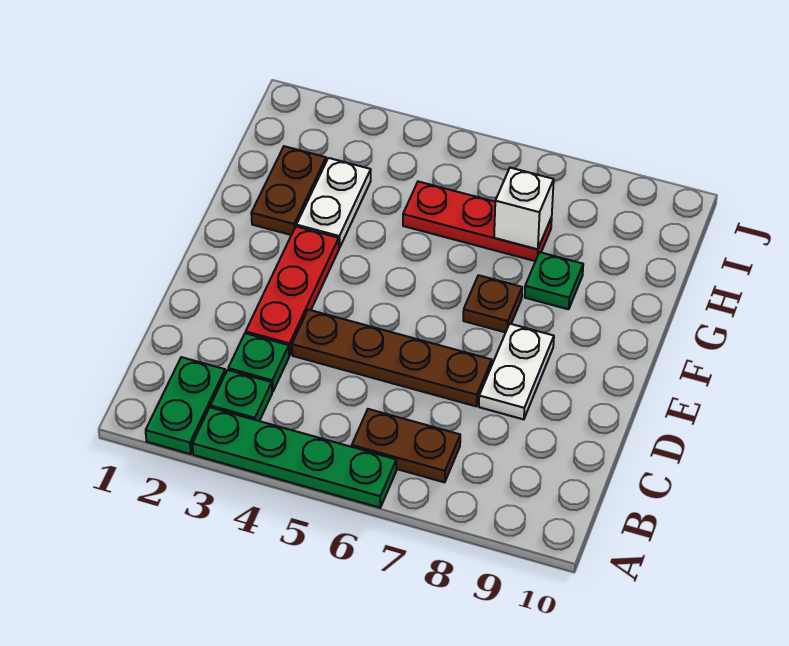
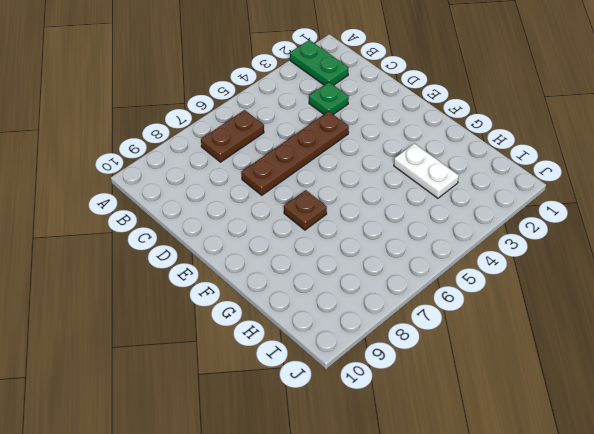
none -> green 1x4 plate [192,407,396,508]
none -> green 1x1 plate [210,370,272,421]
none -> red 1x3 plate [246,227,339,355]

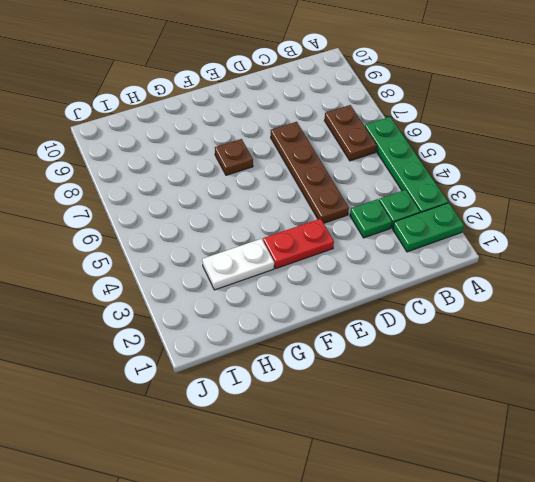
red 1x2 plate [263,219,334,269] -> red 1x3 plate [246,227,339,355]
none -> white 1x2 plate [479,324,554,419]
none -> brown 1x2 plate [251,146,326,235]
none -> green 1x1 plate [525,252,583,309]

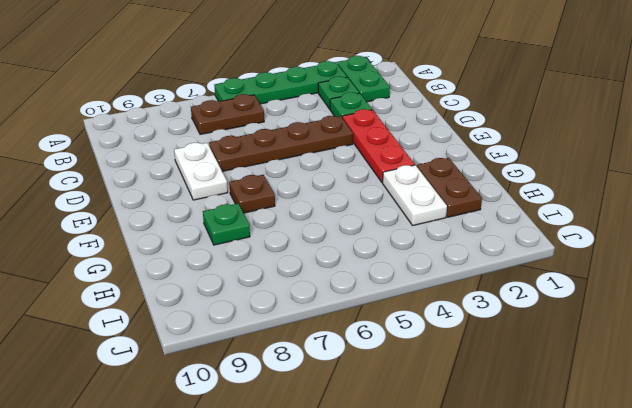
none -> red 1x3 plate [403,182,552,261]
none -> white 1x1 brick [494,168,554,249]

